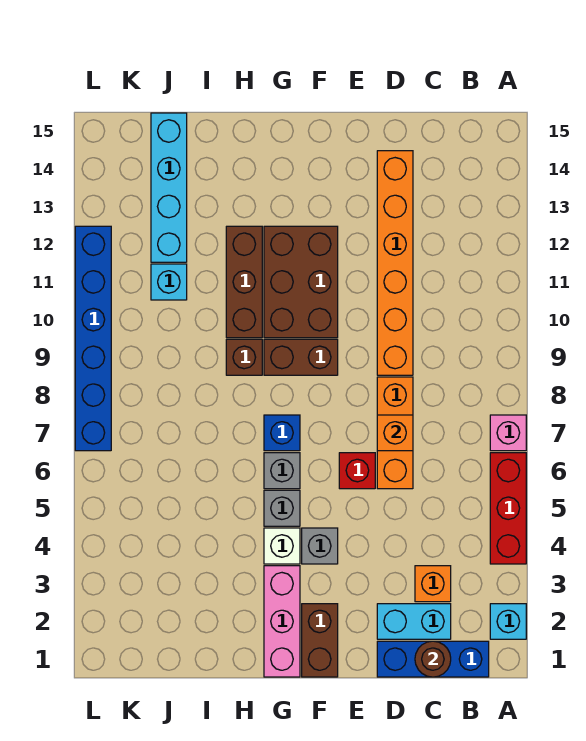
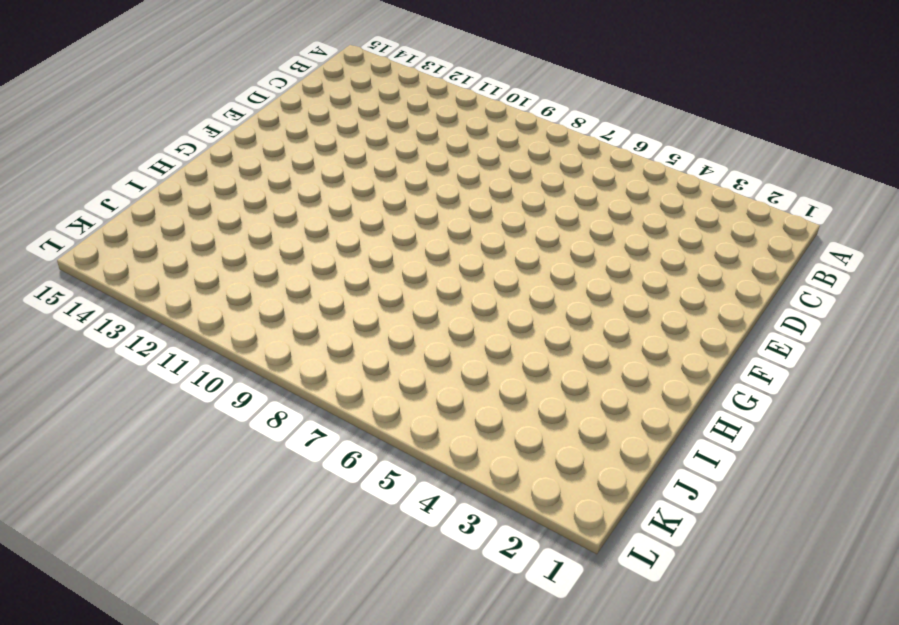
none -> cyan 1x1 brick [490,604,526,639]
none -> red 1x3 brick [490,453,526,564]
none -> pink 1x1 brick [490,415,526,451]

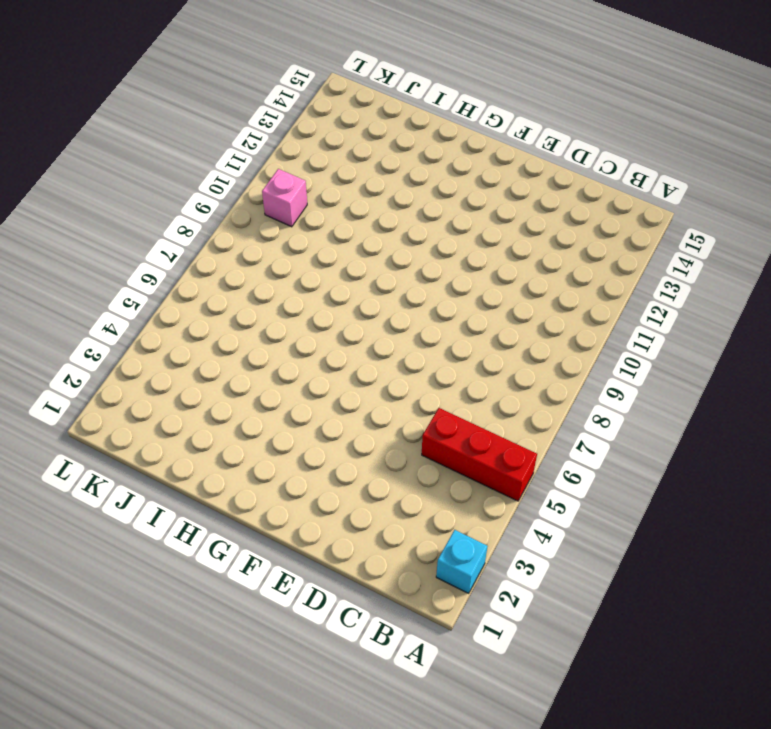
red 1x3 brick [422,408,537,501] -> red 1x3 brick turned to [490,453,526,564]
pink 1x1 brick [262,169,307,227] -> pink 1x1 brick moved to [490,415,526,451]
none -> blue 1x3 brick [377,641,489,677]
none -> cyan 1x2 brick [377,604,451,639]
none -> orange 1x1 brick [415,566,451,602]

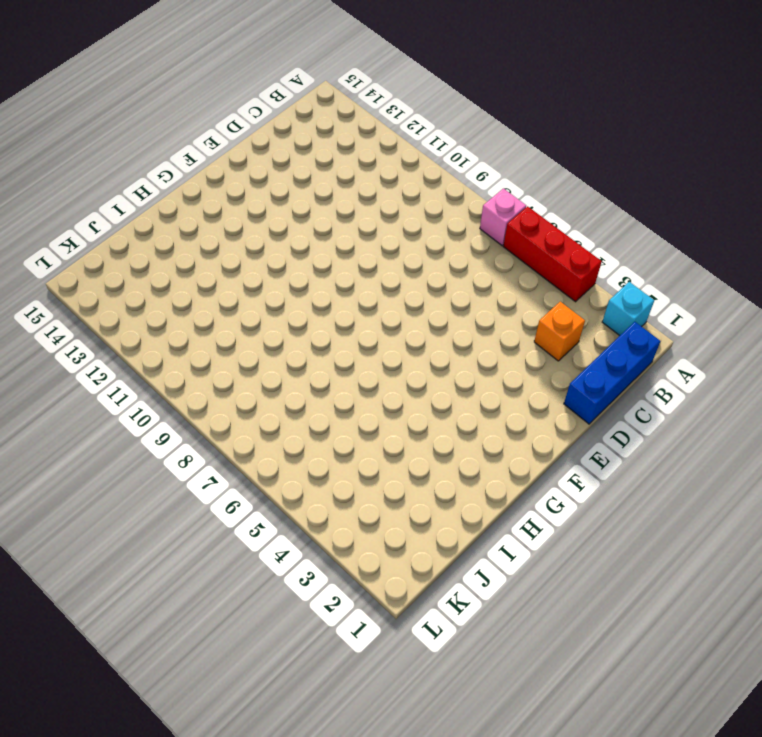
none -> cyan 1x2 brick [377,604,451,639]
none -> orange 1x3 brick [377,377,413,489]
none -> orange 1x6 brick [377,151,413,375]

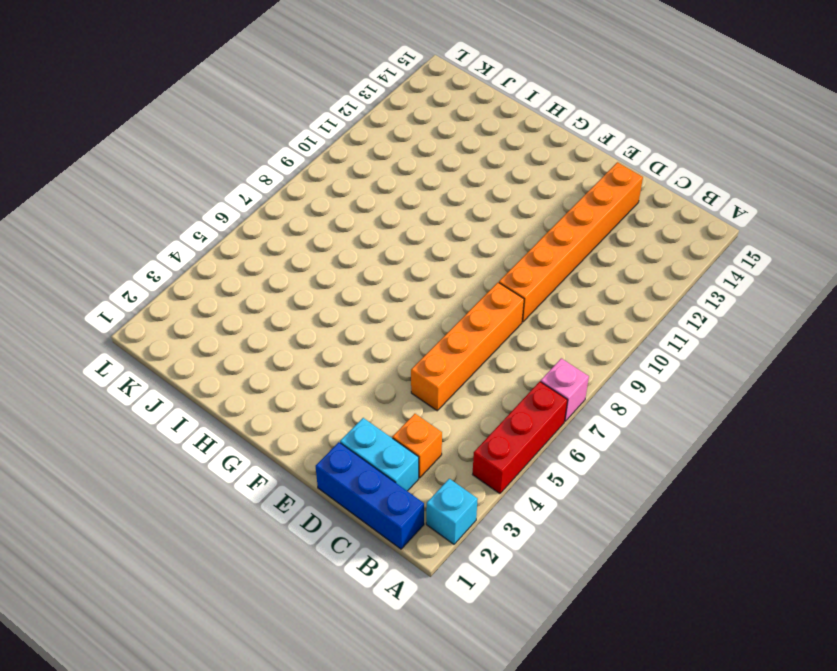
orange 1x4 brick [411,283,524,411] -> orange 1x3 brick [377,377,413,489]
none -> red 1x1 brick [339,453,375,489]
none -> brown 1x2 brick [302,604,338,677]
none -> grey 1x1 brick [302,528,338,564]

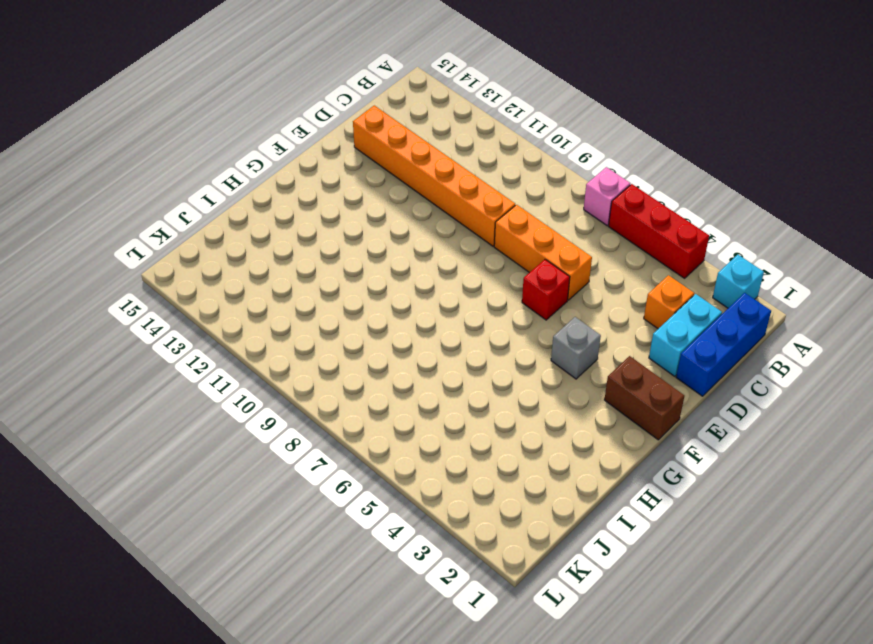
none -> brown 1x2 brick [264,339,338,375]
none -> brown 2x3 brick [264,226,338,338]
none -> pink 1x3 brick [264,566,300,677]

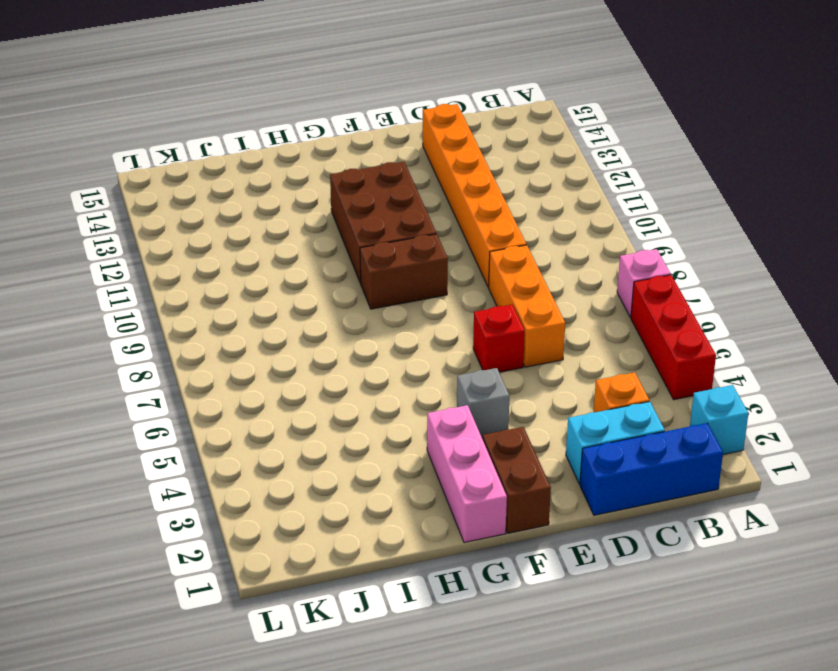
none -> white 1x1 brick [264,528,300,564]
none -> grey 1x1 brick [264,490,300,526]
none -> grey 1x1 brick [264,453,300,489]

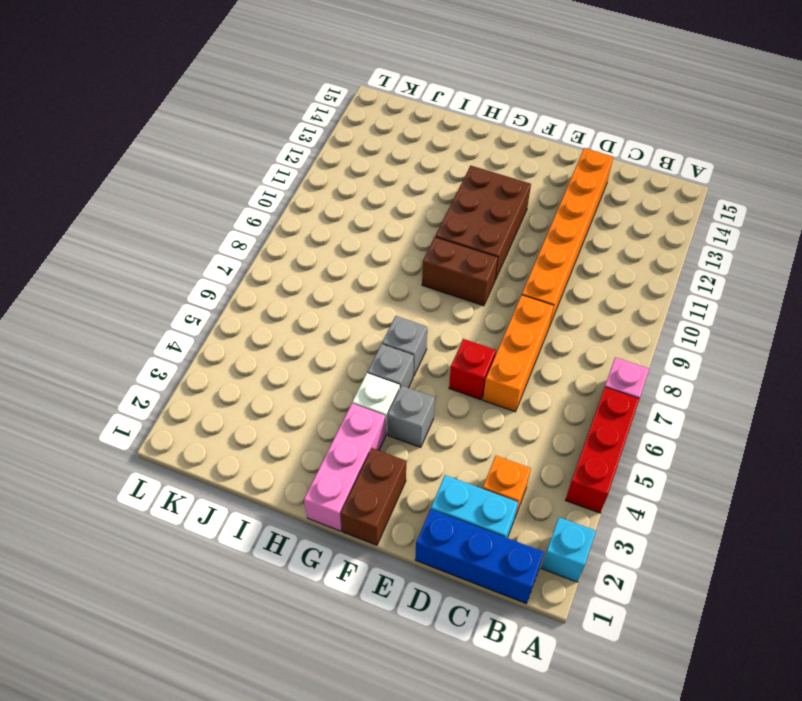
none -> blue 1x1 brick [264,415,300,451]
none -> brown 1x1 brick [226,339,262,375]
none -> brown 1x3 brick [226,226,262,338]

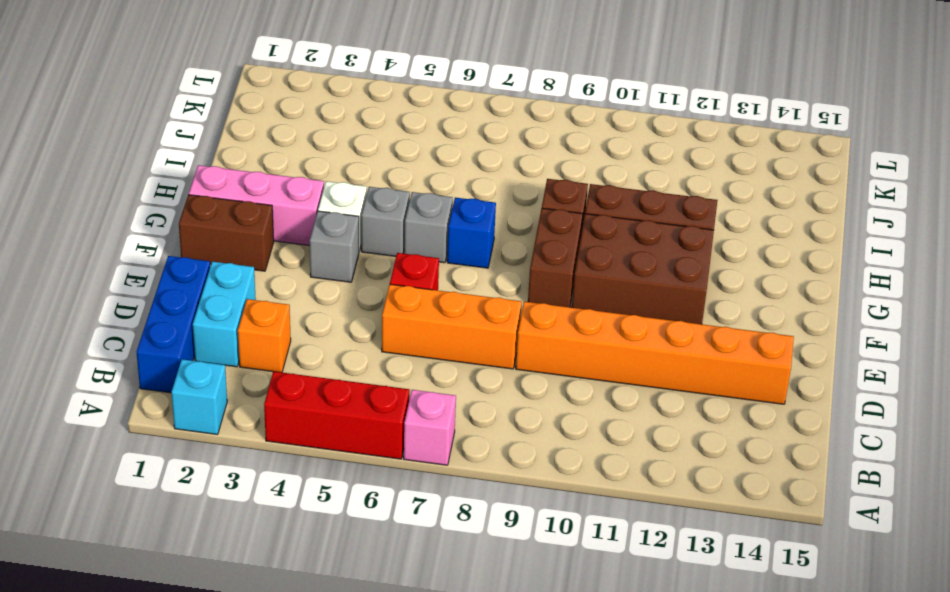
none -> cyan 1x1 brick [151,264,187,300]
none -> cyan 1x4 brick [151,113,187,262]
none -> blue 1x6 brick [75,226,111,451]

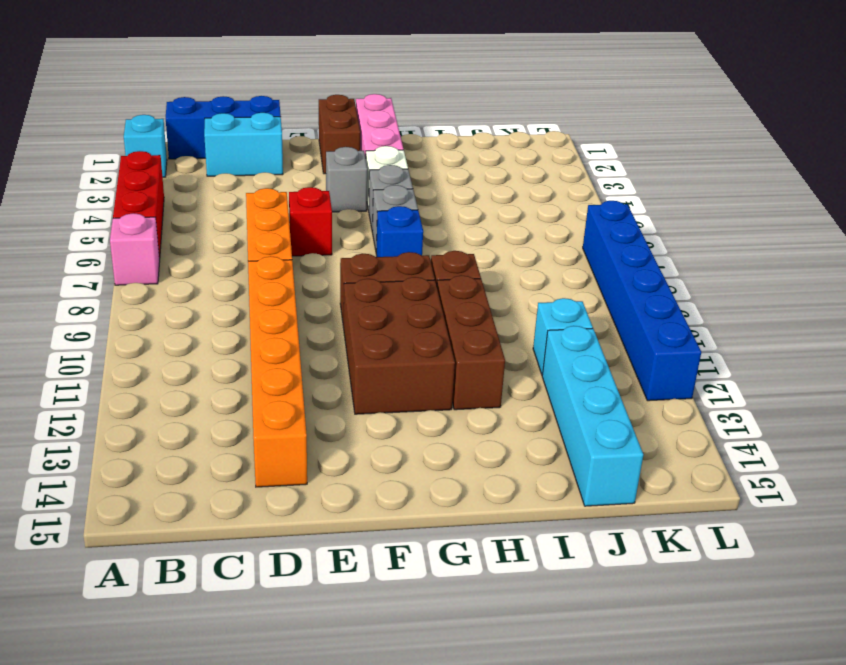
none -> orange 1x1 brick [415,566,451,602]
none -> brown 1x1 round brick [415,641,451,677]
none -> orange 1x1 brick [377,415,413,451]

